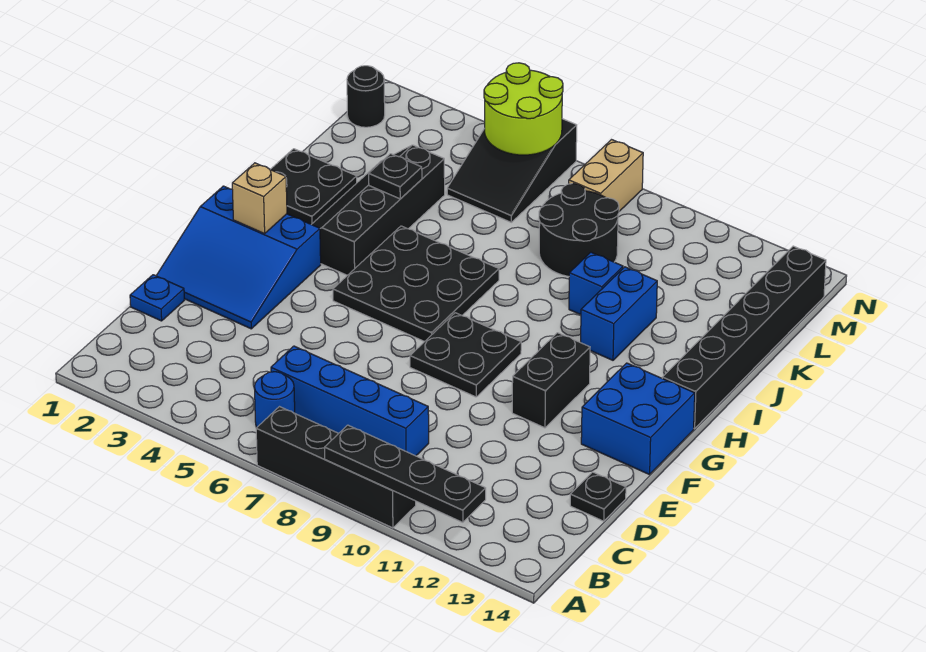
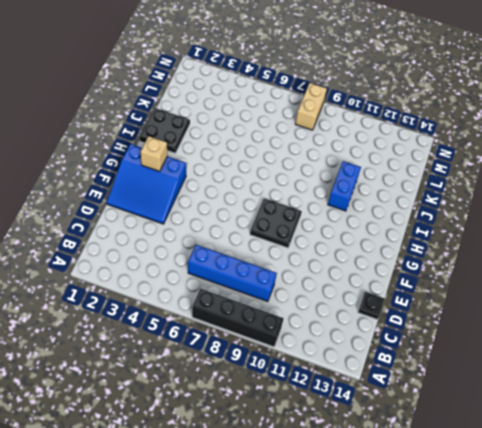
none -> blue 1x1 round brick [254,372,295,428]
none -> blue 1x1 plate [130,275,184,321]
none -> black 1x2 brick [512,333,590,428]

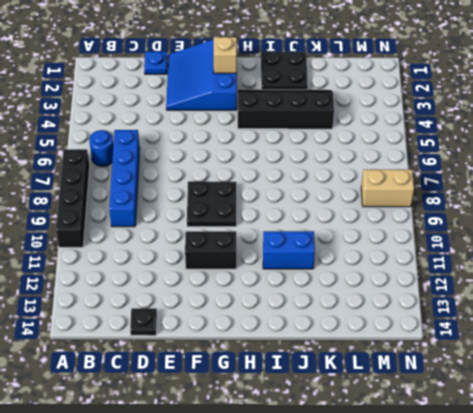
none -> blue 2x2 brick [581,363,695,475]
none -> black 3x3 plate [333,226,499,342]
none -> black 1x6 brick [662,246,826,429]

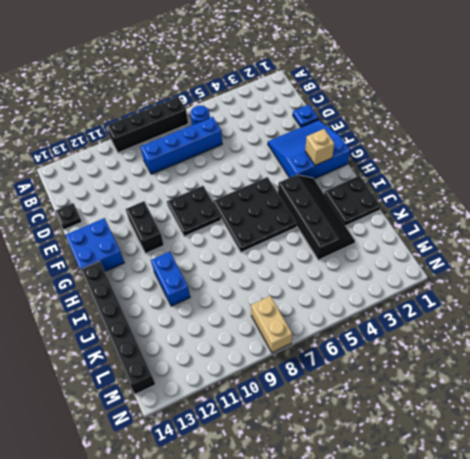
none -> blue 1x1 brick [569,252,623,315]
none -> black 2x2 round brick [539,184,619,276]
none -> black 2x3 slope [447,119,577,222]

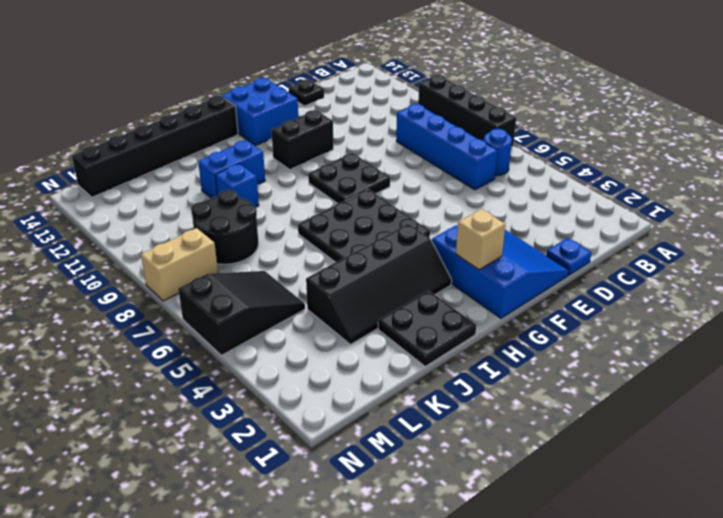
none -> black 1x1 round brick [347,66,385,127]
none -> black 1x4 plate [325,425,486,522]
none -> black 1x1 plate [369,154,422,199]

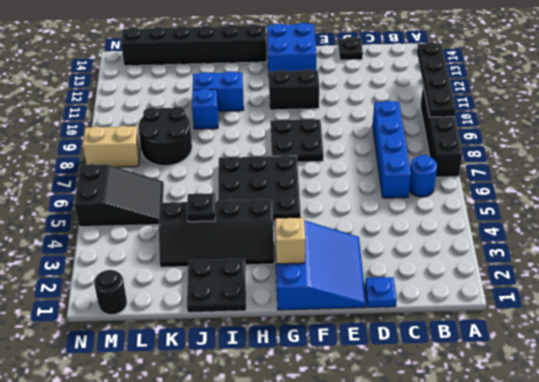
none -> lime 2x2 round brick [484,63,563,155]

